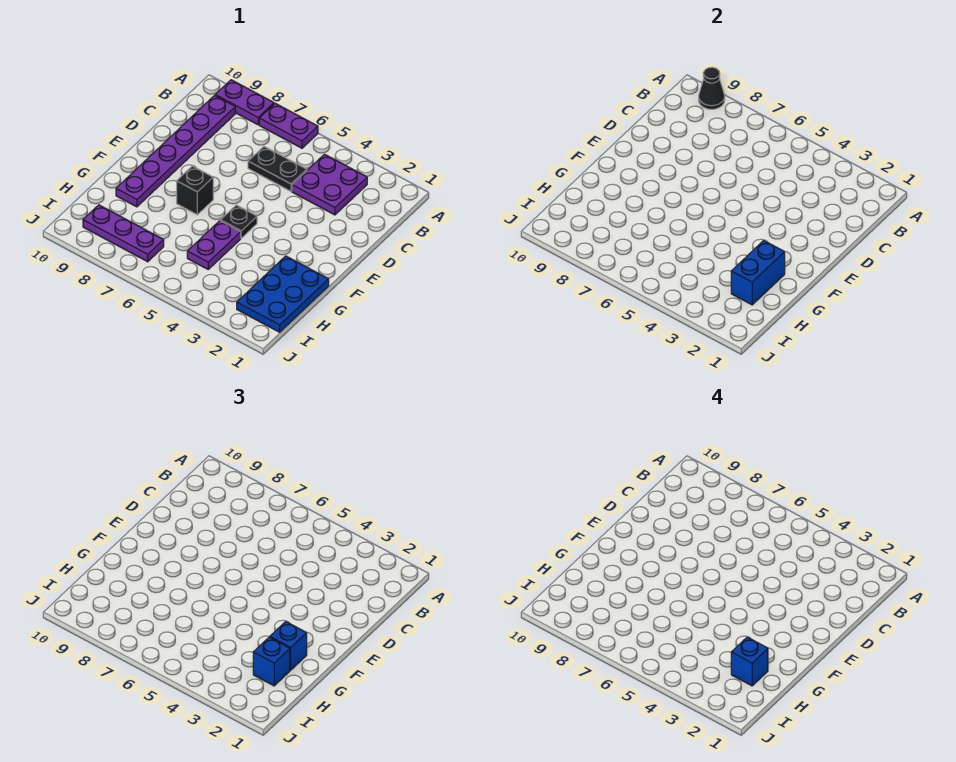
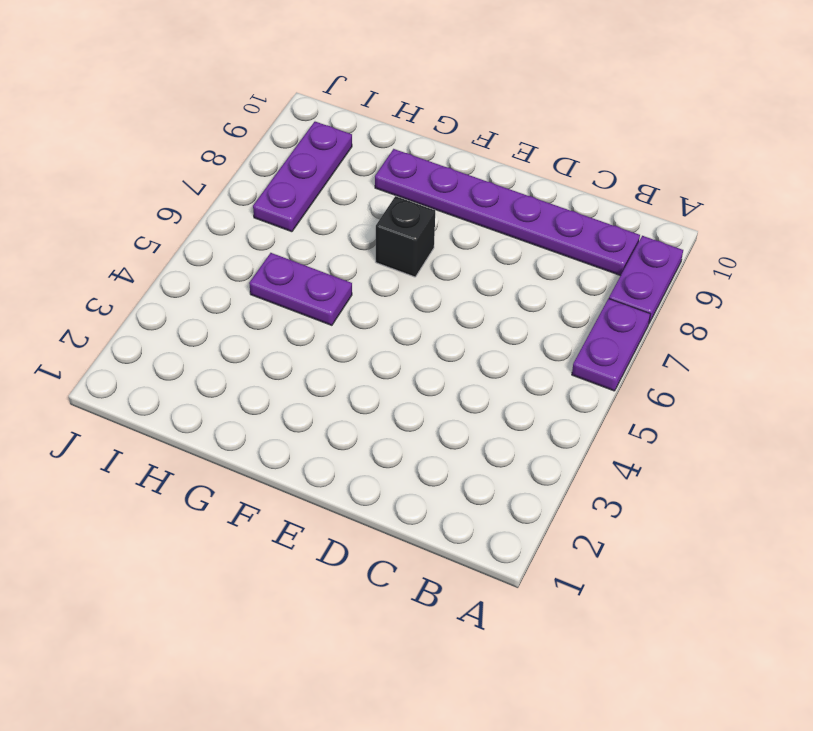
none -> purple 2x2 plate [292,154,367,215]
none -> black 1x2 plate [248,147,307,191]
none -> black 1x1 plate [220,205,257,238]

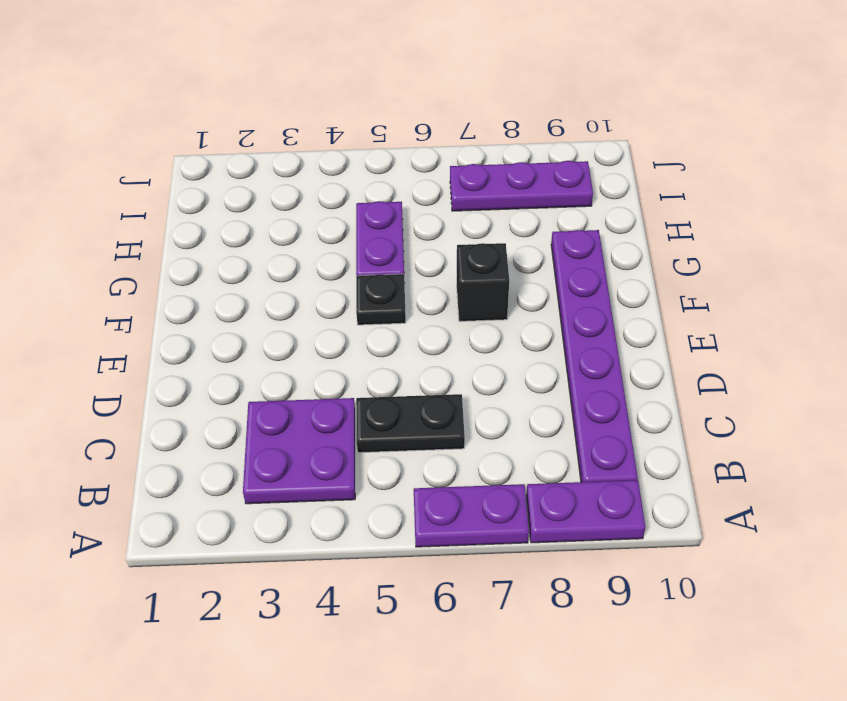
none -> blue 2x3 plate [237,256,329,332]
none -> black 1x1 cone [699,67,725,109]
none -> blue 1x2 brick [731,241,785,305]

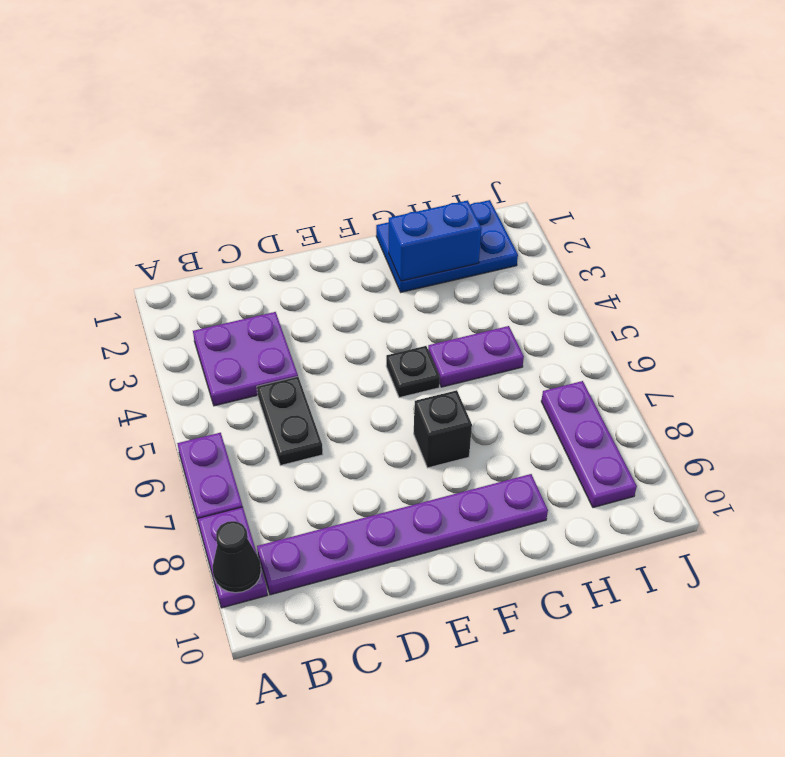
none -> blue 1x1 brick [270,622,307,670]
none -> blue 1x1 brick [253,637,290,686]
none -> blue 1x1 brick [731,637,768,686]

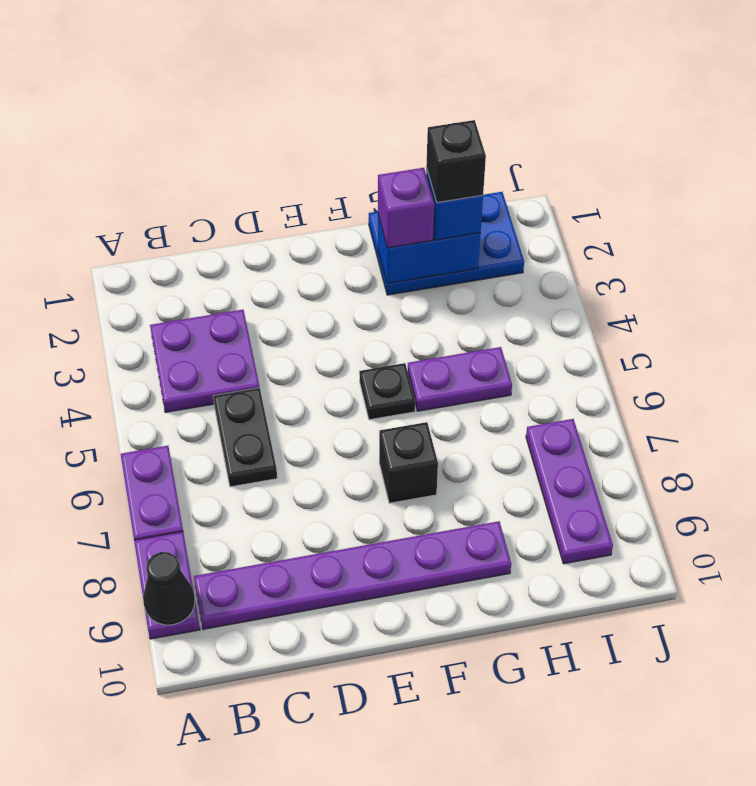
purple 1x1 brick [378,168,434,248] -> blue 1x1 brick [270,622,307,670]
black 1x1 brick [426,120,486,202] -> blue 1x1 brick [731,637,768,686]

